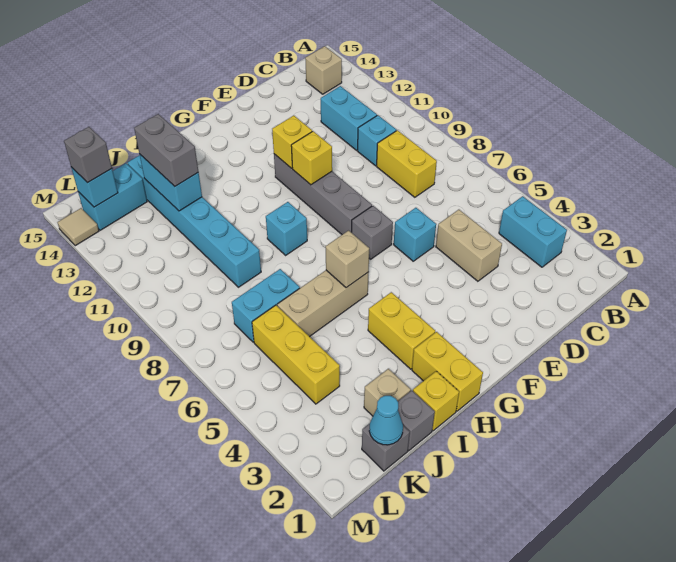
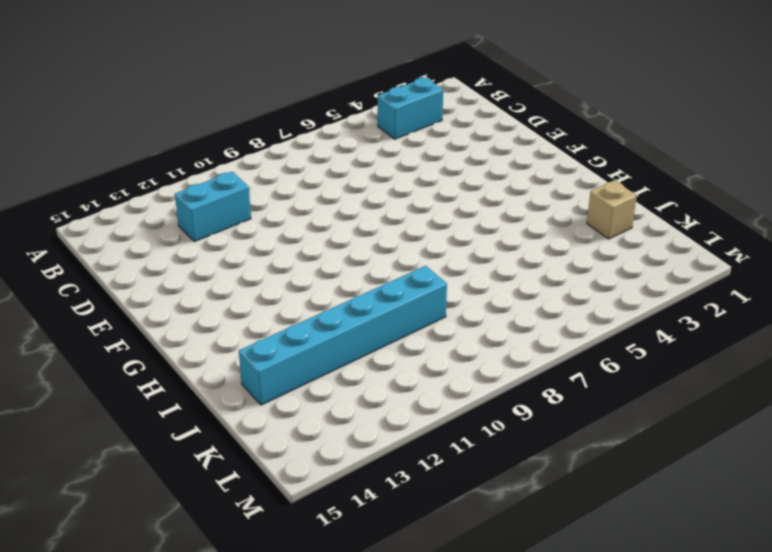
none -> tan 1x1 brick [305,46,342,94]
none -> yellow 1x2 brick [377,130,437,197]
none -> cyan 1x1 brick [358,115,396,166]
none -> tan 1x2 brick [436,210,502,281]

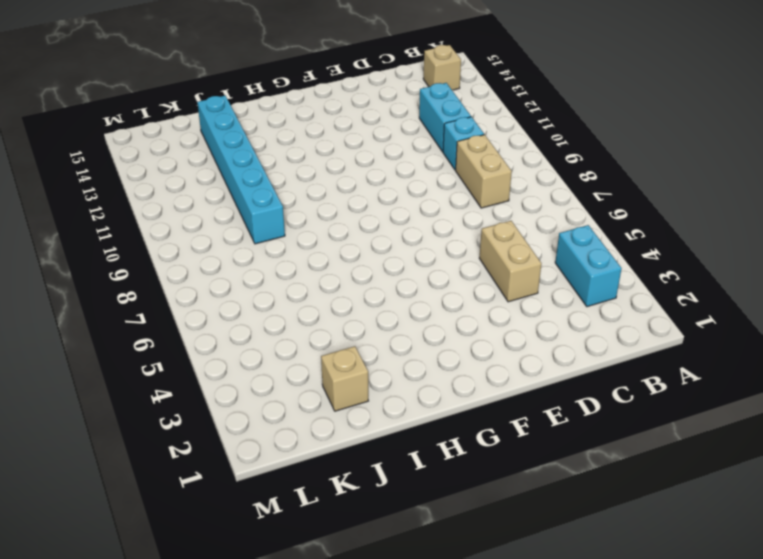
tan 1x2 brick [456,135,512,208] -> yellow 1x2 brick [377,130,437,197]
none -> cyan 1x1 brick [394,208,436,261]
none -> grey 1x1 brick [352,206,393,259]
none -> grey 1x4 brick [274,154,372,235]
none -> yellow 1x2 brick [412,332,483,411]

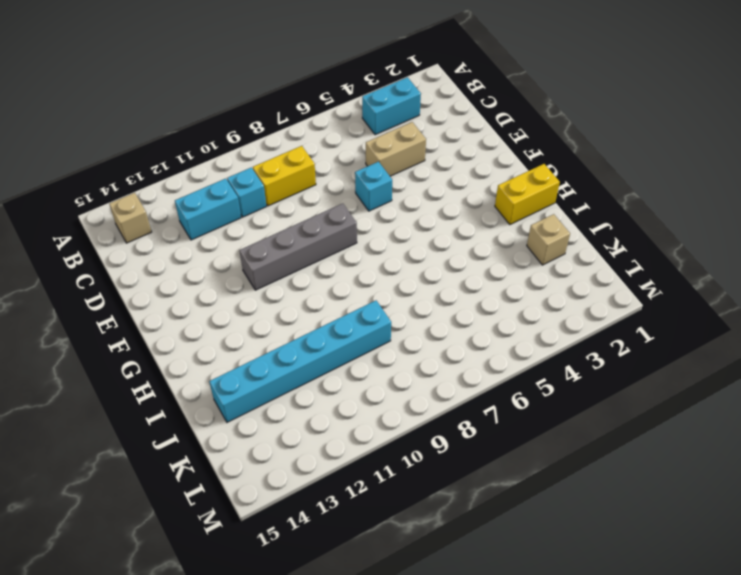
none -> grey 1x1 brick [352,206,393,259]
none -> yellow 1x2 brick [368,292,435,369]
none -> tan 1x3 brick [277,270,369,337]
none -> cyan 1x1 brick [266,202,307,255]

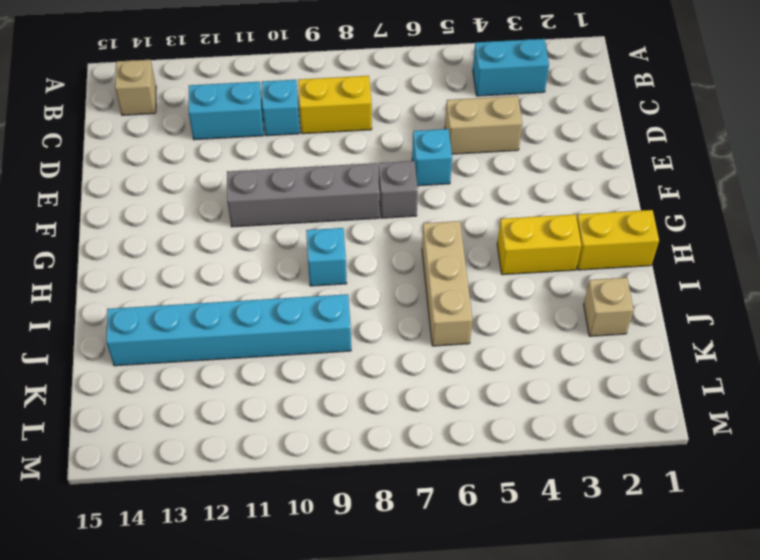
none -> yellow 1x1 brick [413,371,459,431]
none -> grey 1x1 brick [398,390,435,451]
none -> cyan 1x2 brick [232,269,300,342]
none -> grey 1x1 brick [362,424,410,471]

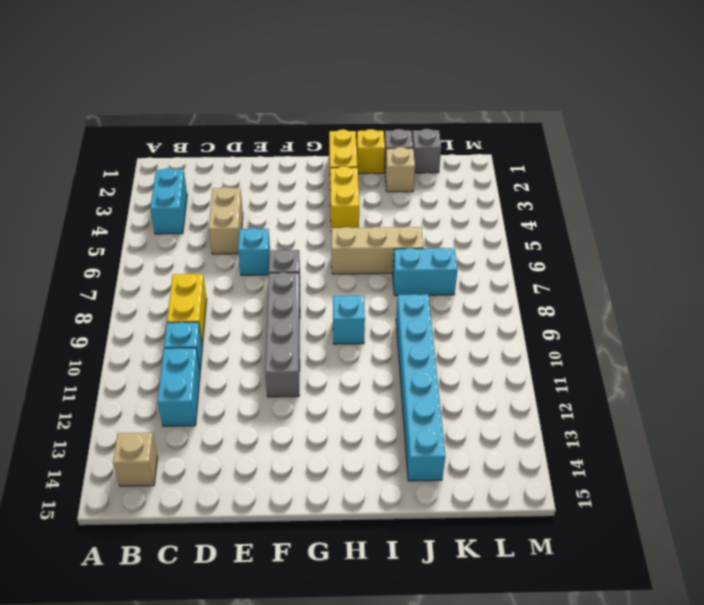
none -> yellow 1x3 brick [252,305,340,404]
none -> cyan 1x2 brick [78,163,147,230]
none -> tan 1x1 tile [58,208,99,246]
none -> yellow 1x1 brick [291,131,332,185]

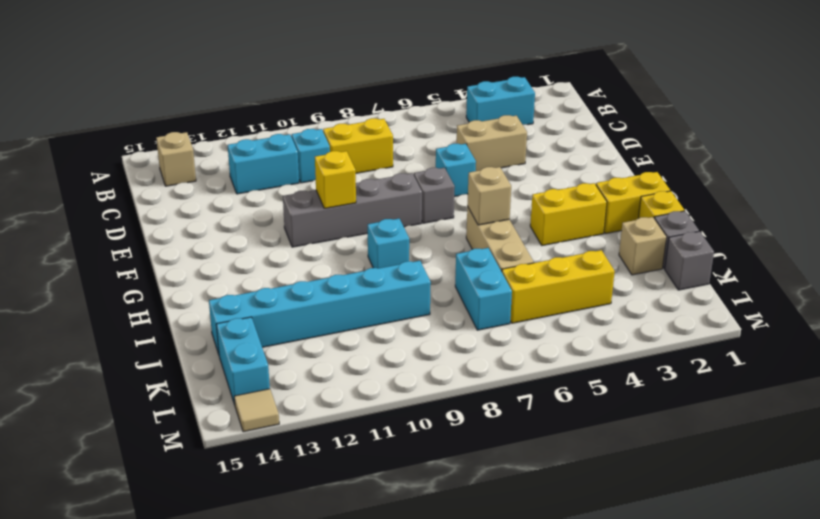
none -> yellow 1x1 brick [272,116,312,168]
none -> cyan 1x2 brick [140,155,202,211]
none -> cyan 1x1 cone [369,396,403,445]
none -> cyan 1x1 brick [71,167,118,207]

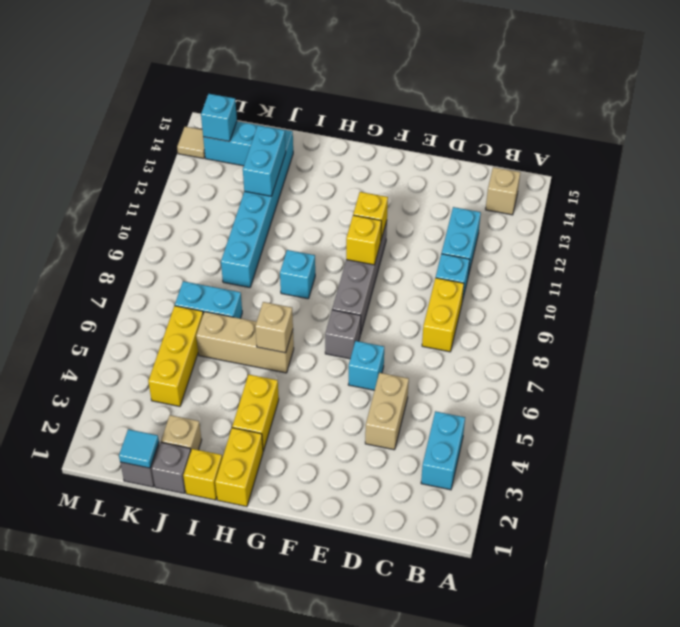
cyan 1x1 tile [119,429,159,468] -> cyan 1x1 cone [369,396,403,445]
none -> grey 1x2 brick [134,114,198,186]
none -> grey 1x1 brick [64,127,112,183]

